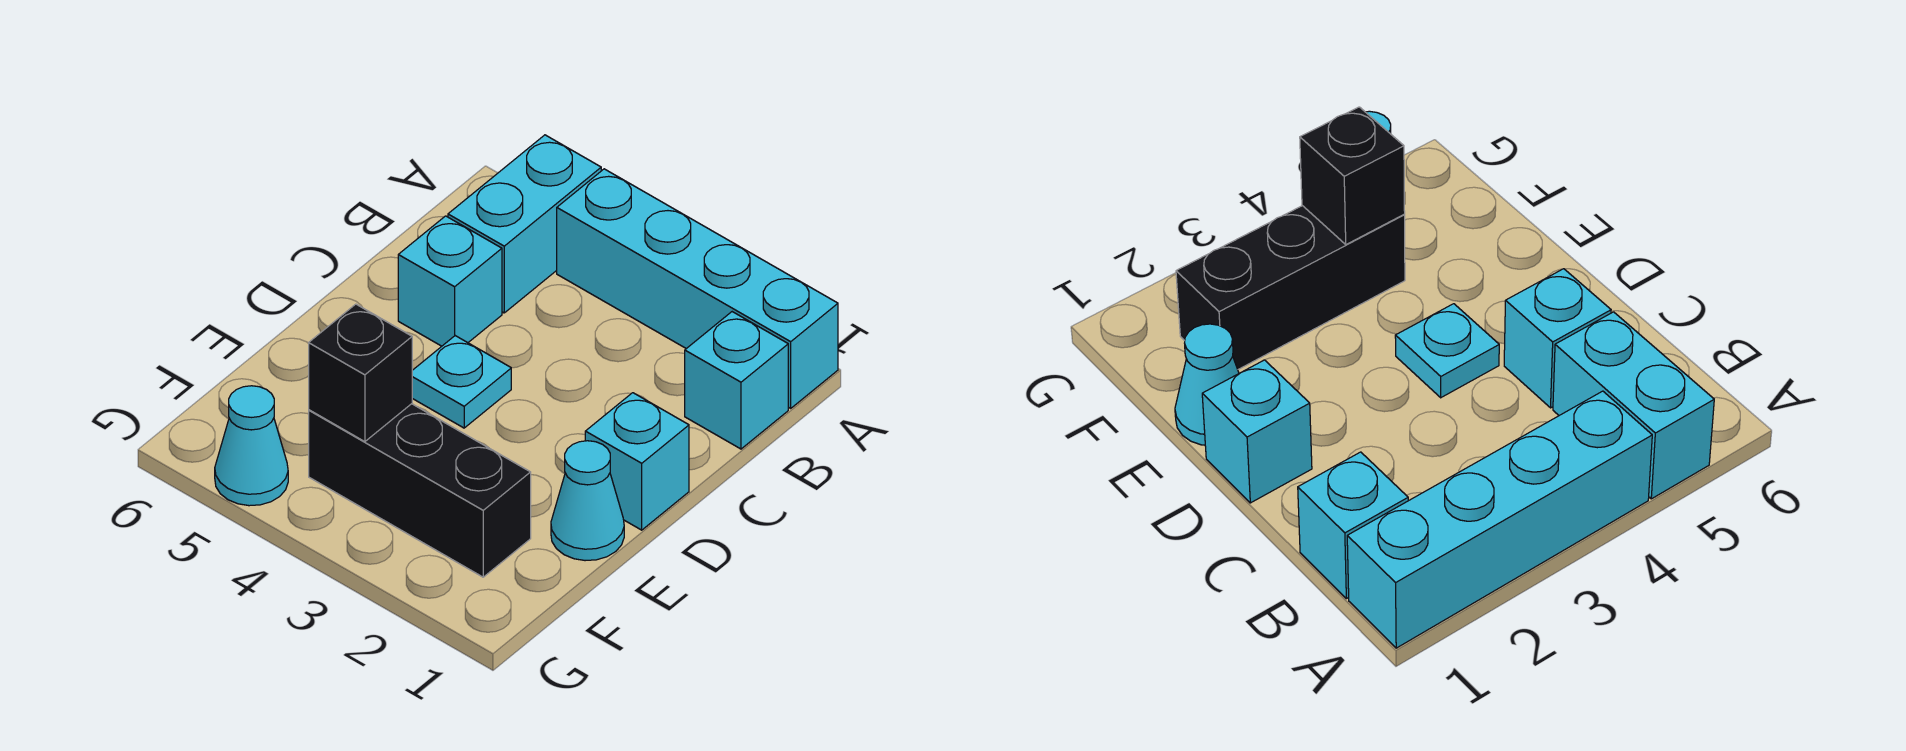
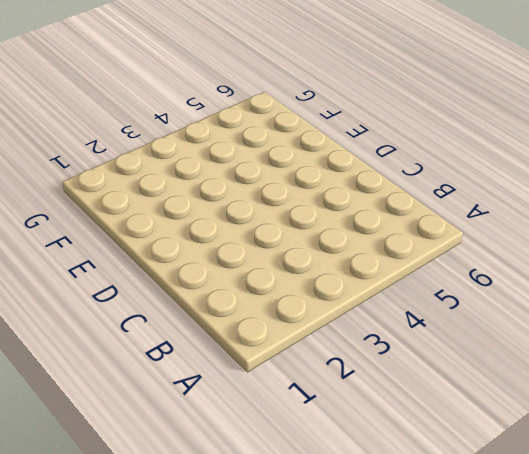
none -> cyan 1x4 brick [557,169,838,408]
none -> cyan 1x2 brick [448,135,601,313]

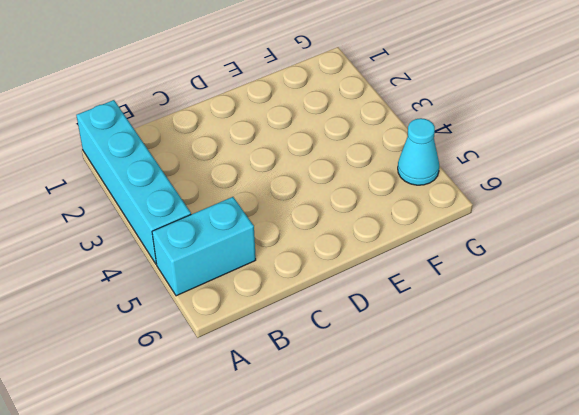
none -> cyan 1x1 brick [685,312,788,449]
none -> cyan 1x1 brick [398,216,502,346]

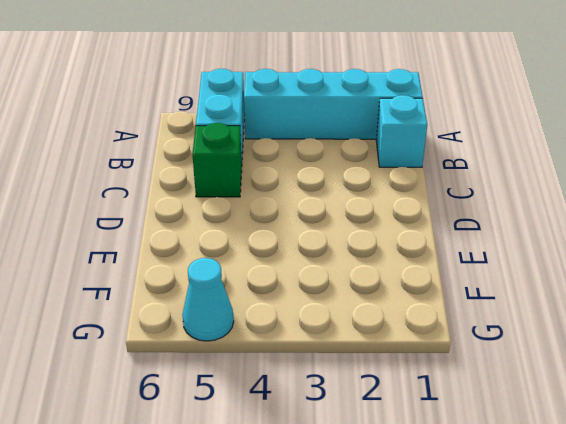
green 1x1 brick [192,123,242,197] -> cyan 1x1 brick [398,216,502,346]
none -> cyan 1x1 brick [585,393,689,530]
none -> cyan 1x1 plate [412,336,511,428]

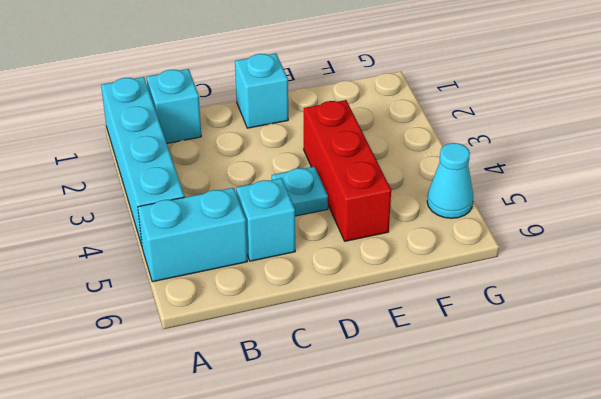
red 1x3 brick [304,100,391,241] -> none
none -> cyan 1x1 cone [551,441,624,561]
none -> black 1x3 brick [309,404,531,577]

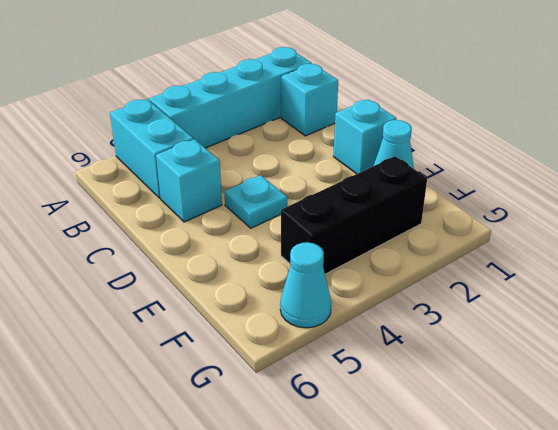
none -> black 1x1 brick [309,304,412,442]

